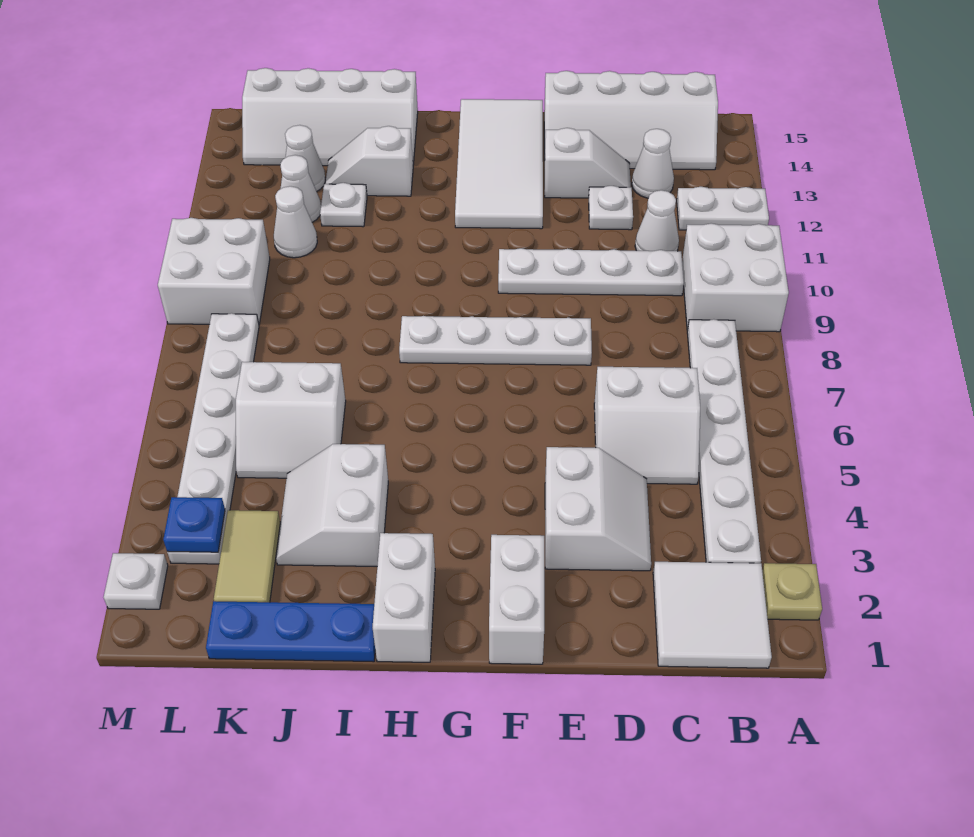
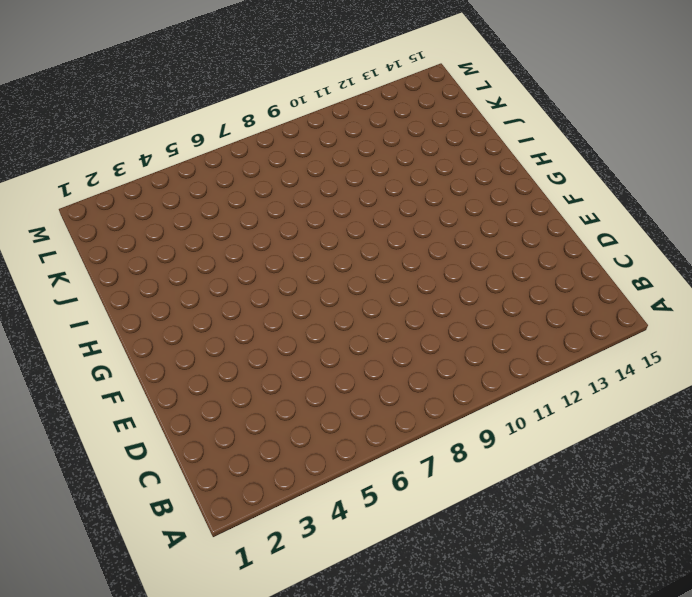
none -> tan 1x1 plate [762,563,822,620]
none -> white 2x2 brick [682,223,789,332]
none -> white 1x2 plate [677,187,769,230]
none -> white 2x2 tile [653,562,772,668]

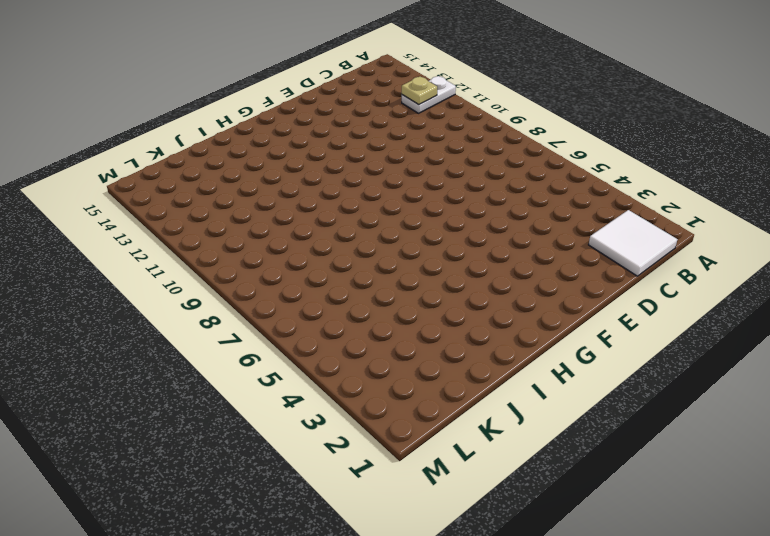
tan 1x1 plate [402,76,437,105] -> tan 1x1 plate moved to [762,563,822,620]
none -> white 2x2 brick [682,223,789,332]
none -> white 1x6 plate [687,319,761,563]
none -> white 2x4 slope [544,71,718,170]
none -> white 2x2 slope [594,367,700,484]

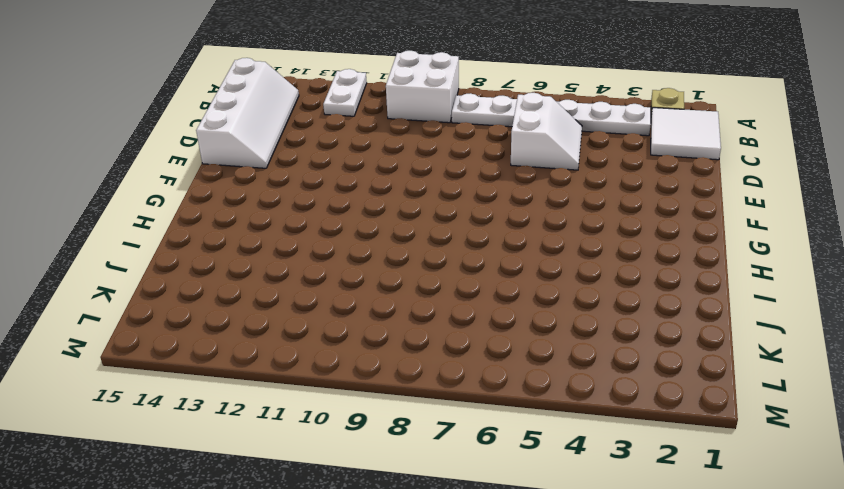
none -> white 1x4 plate [498,248,684,296]
none -> white 1x1 cone [635,190,679,251]
none -> white 1x1 cone [632,129,674,198]
none -> white 2x2 slope [545,447,651,571]

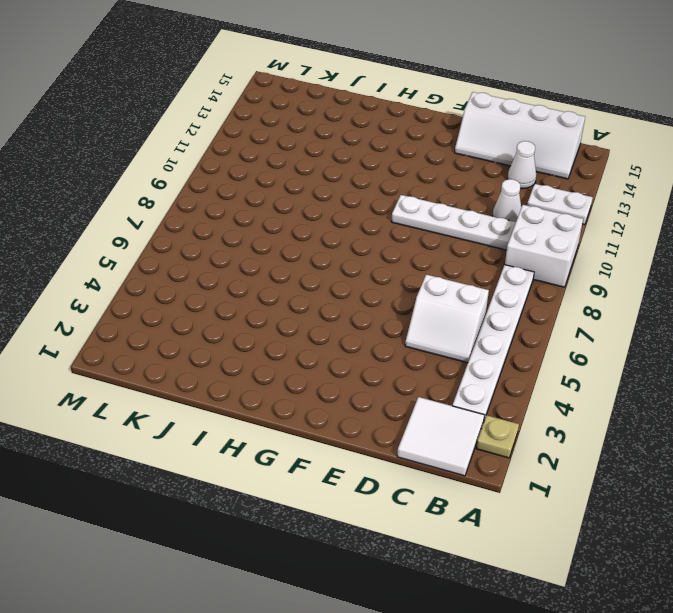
none -> white 2x2 slope [545,447,651,571]
none -> white 1x1 plate [589,186,633,230]
none -> white 1x2 slope [545,128,631,198]
none -> white 1x4 plate [399,316,592,365]

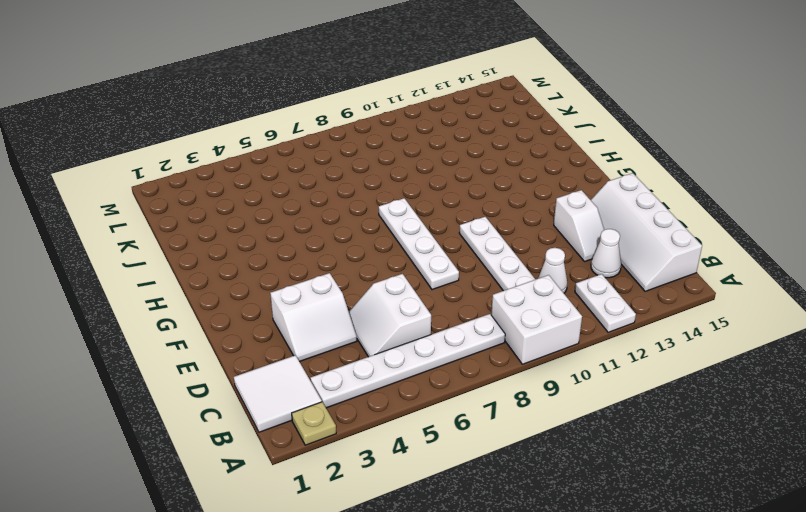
none -> white 1x1 plate [589,186,633,230]
none -> white 1x2 brick [489,535,544,664]
none -> white 2x4 tile [455,99,543,229]
none -> white 1x2 brick [373,533,435,662]

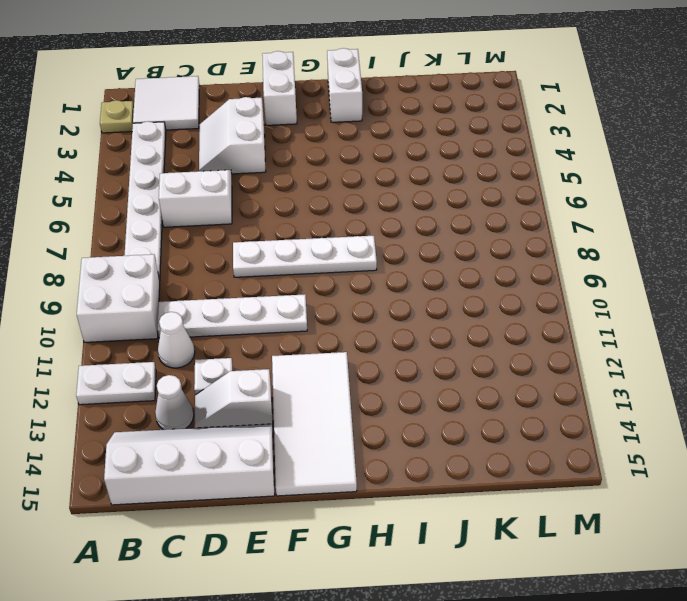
none -> blue 1x3 plate [206,601,375,662]
none -> white 2x2 slope [276,444,388,566]
none -> white 1x2 slope [325,126,413,196]
none -> white 2x4 slope [242,68,418,166]

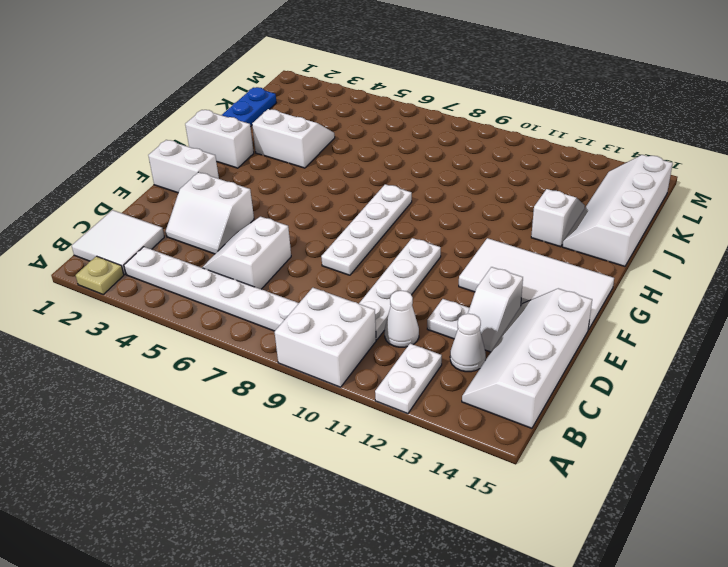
none -> white 2x2 slope [236,362,346,478]
none -> white 1x1 plate [320,183,367,227]
none -> tan 1x2 tile [214,510,280,602]
none -> white 1x1 cone [274,186,317,258]

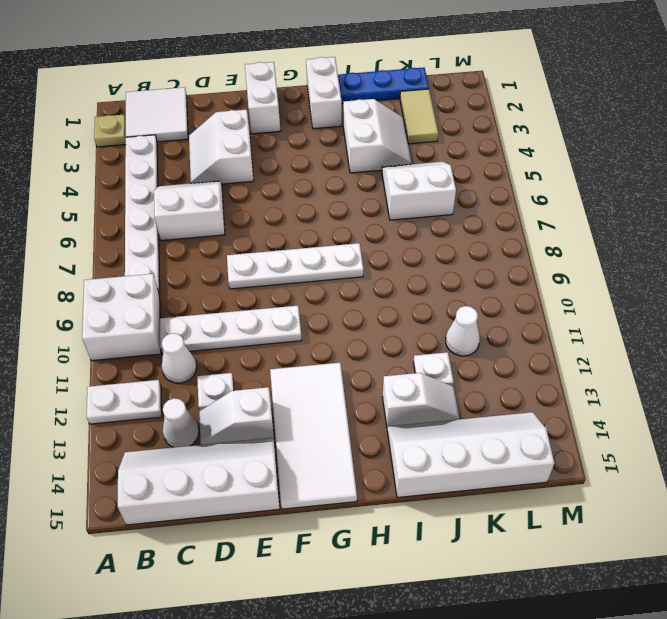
none -> white 1x1 cone [280,155,321,222]
none -> white 1x1 cone [285,125,325,191]
none -> white 1x6 plate [167,313,259,564]
none -> white 2x2 brick [158,218,270,324]

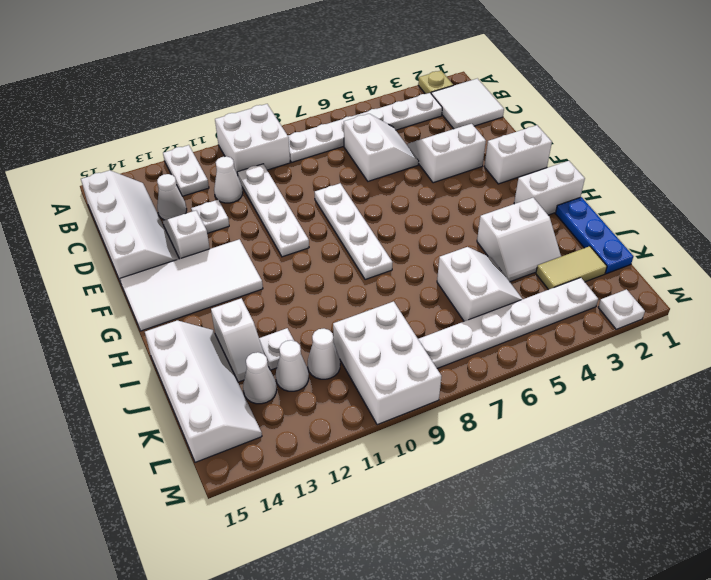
white 2x3 brick [333,301,441,425] -> white 2x2 brick [158,218,270,324]
none -> blue 1x1 plate [163,497,225,552]

